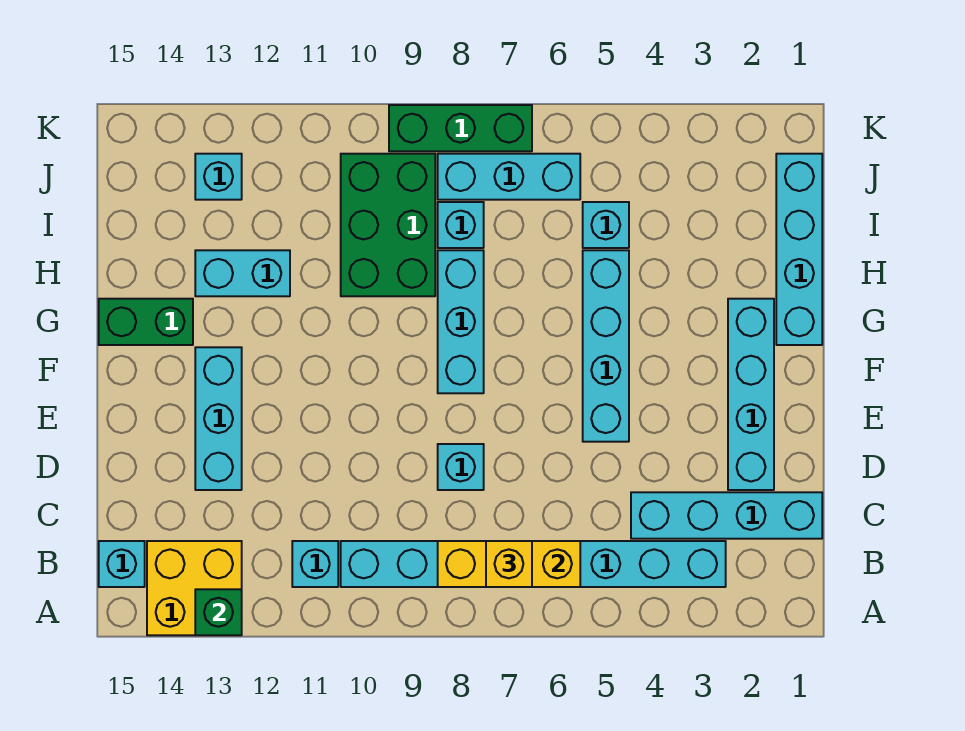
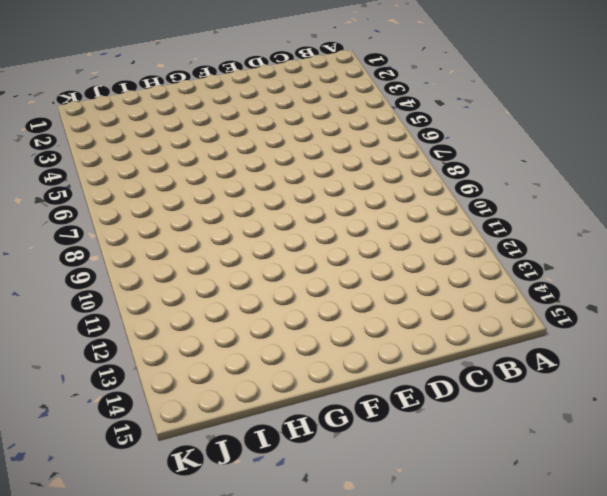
none -> yellow 2x2 brick [147,541,242,635]
none -> cyan 1x8 brick [341,541,726,587]
none -> cyan 1x1 brick [292,541,338,587]

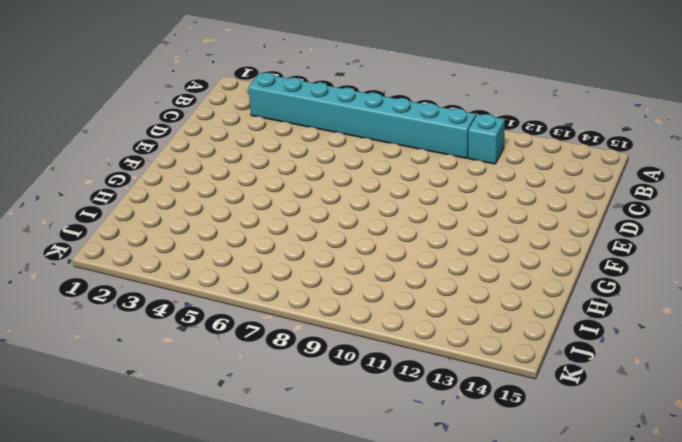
none -> yellow 2x2 brick [147,541,242,635]
none -> cyan 1x1 brick [99,541,145,587]
none -> cyan 1x4 brick [631,492,822,539]

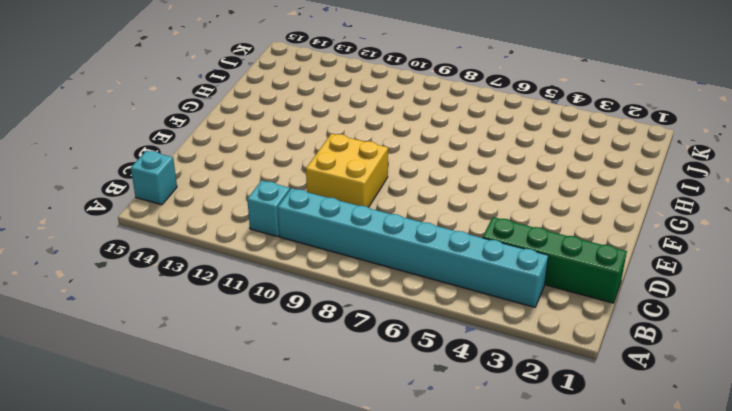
green 1x4 brick [483,217,627,303] -> cyan 1x4 brick [631,492,822,539]
yellow 2x2 brick [306,134,388,207] -> yellow 2x2 brick moved to [147,541,242,635]
none -> cyan 1x4 brick [728,299,774,490]
none -> cyan 1x1 brick [438,444,484,490]
none -> cyan 1x3 brick [195,347,242,490]

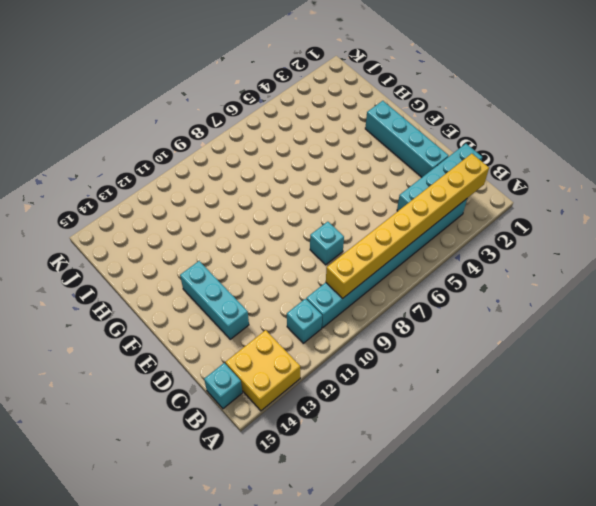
yellow 1x8 brick [326,154,489,298] -> yellow 1x3 brick [438,541,580,587]
none -> cyan 1x4 brick [583,250,629,442]
none -> cyan 1x3 brick [438,250,484,393]
none -> cyan 1x4 brick [776,154,822,345]

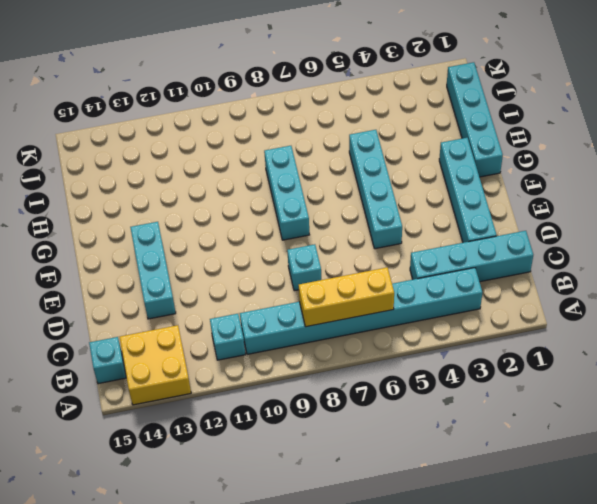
none -> green 1x2 brick [99,299,193,345]
none -> green 2x3 brick [341,154,435,296]
none -> cyan 1x2 brick [195,250,290,296]

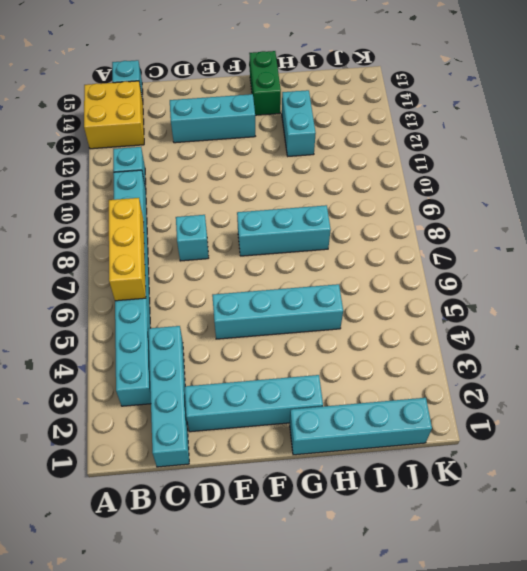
none -> green 2x3 brick [341,154,435,296]
none -> cyan 1x1 brick [583,202,629,248]
none -> cyan 1x1 brick [438,202,484,248]

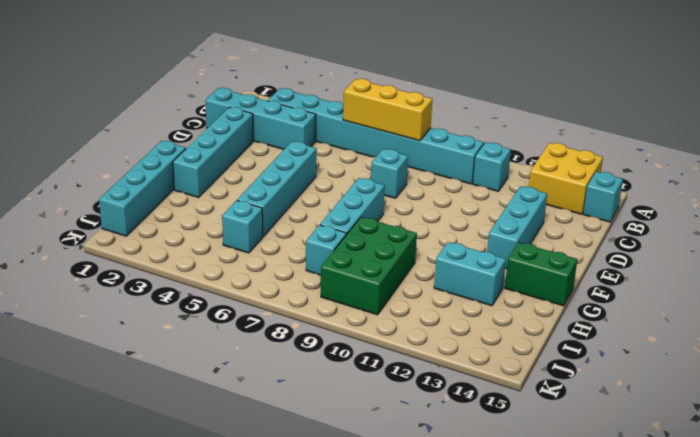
none -> cyan 1x3 brick [438,154,580,200]
none -> cyan 1x1 brick [195,154,242,200]
none -> green 1x3 brick [389,105,532,151]

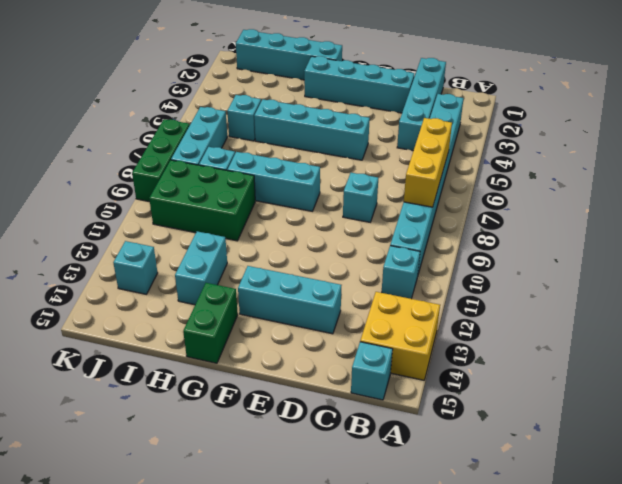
none -> green 1x1 brick [195,589,242,635]
none -> yellow 1x1 brick [486,541,532,587]

